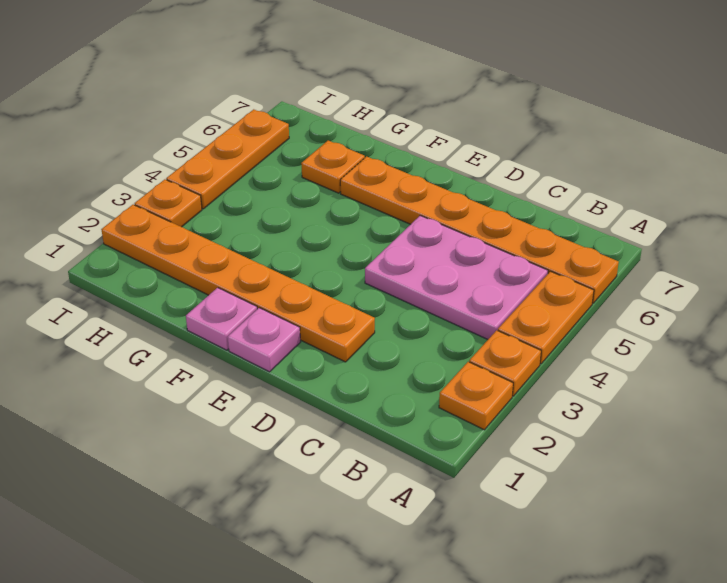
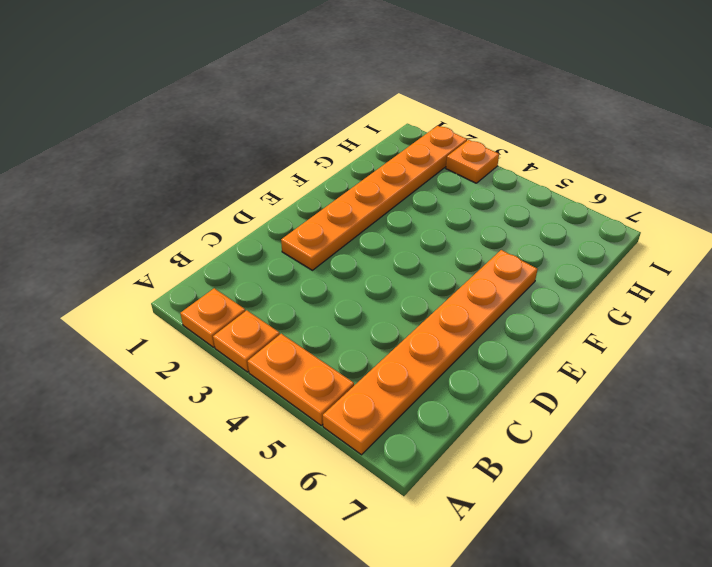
none -> pink 2x3 plate [365,216,548,339]
none -> pink 1x1 plate [228,308,300,372]

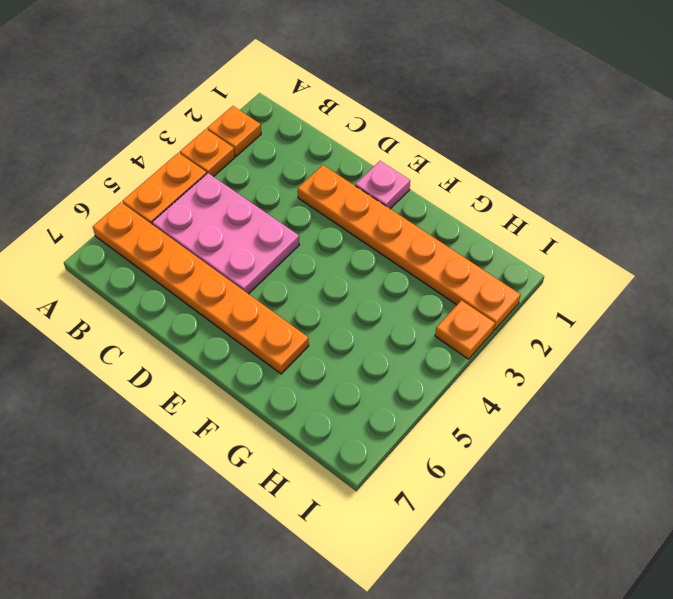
none -> pink 1x1 plate [186,288,257,350]
none -> orange 1x1 plate [301,141,365,193]

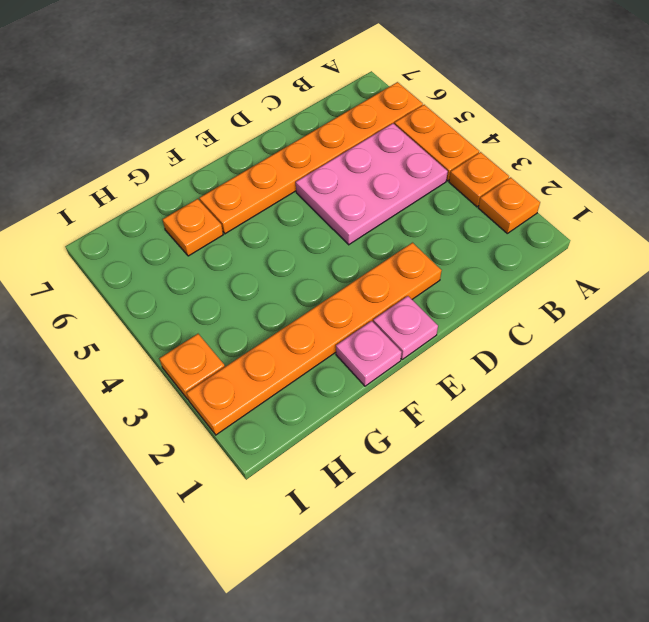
none -> orange 1x3 plate [166,109,289,209]

